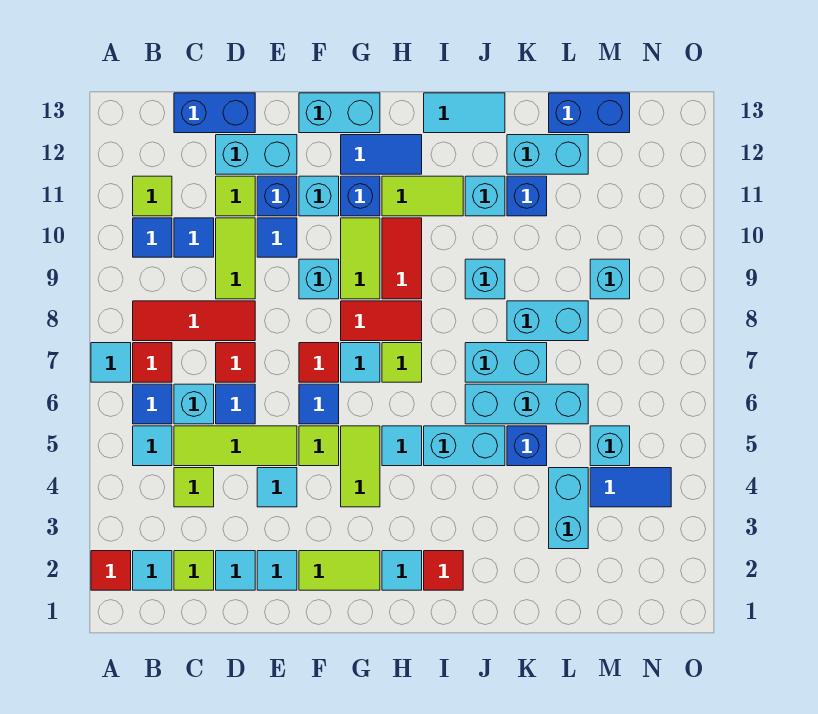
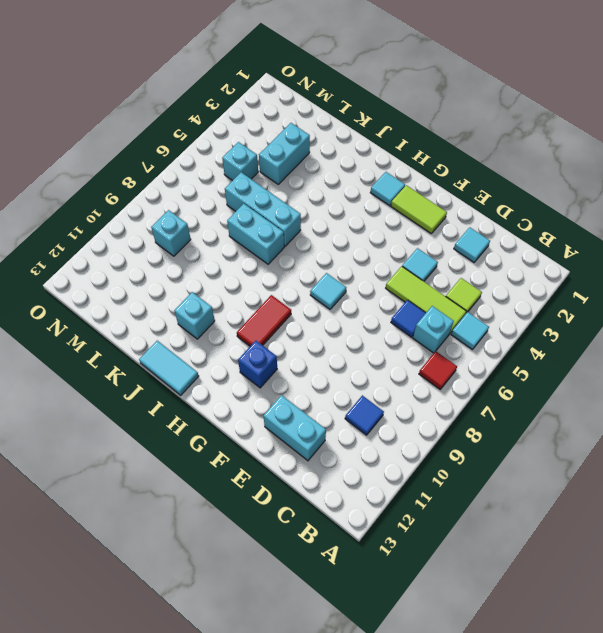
none -> red 1x1 tile [91,551,131,590]
none -> cyan 1x1 tile [91,343,131,382]
none -> cyan 1x1 tile [133,551,172,590]
none -> blue 1x1 tile [133,384,172,424]

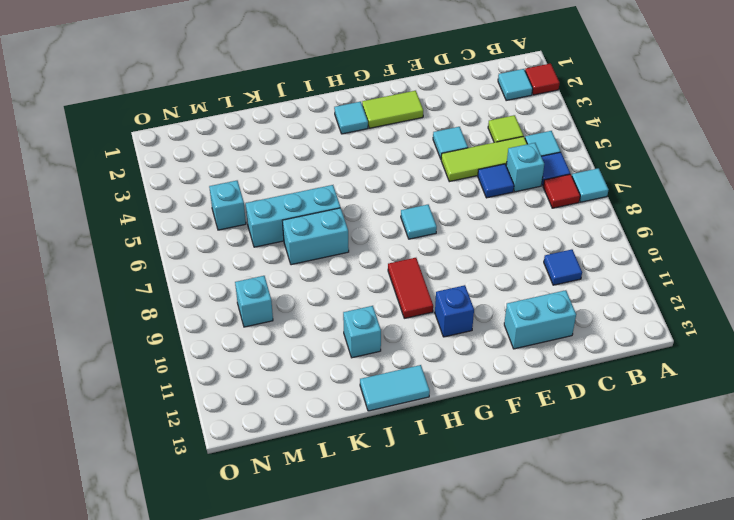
none -> red 1x3 tile [133,301,255,341]
none -> blue 1x1 tile [133,218,172,257]
none -> lime 1x1 tile [133,176,172,216]
none -> lime 1x1 tile [174,551,214,590]

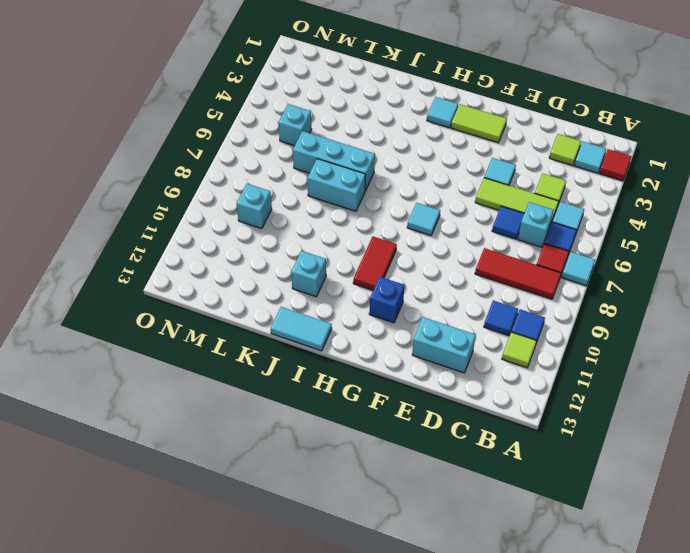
none -> blue 1x2 brick [174,93,255,133]
none -> cyan 1x1 tile [216,551,255,590]
none -> red 1x1 tile [216,343,255,382]
none -> lime 1x2 tile [216,218,255,299]

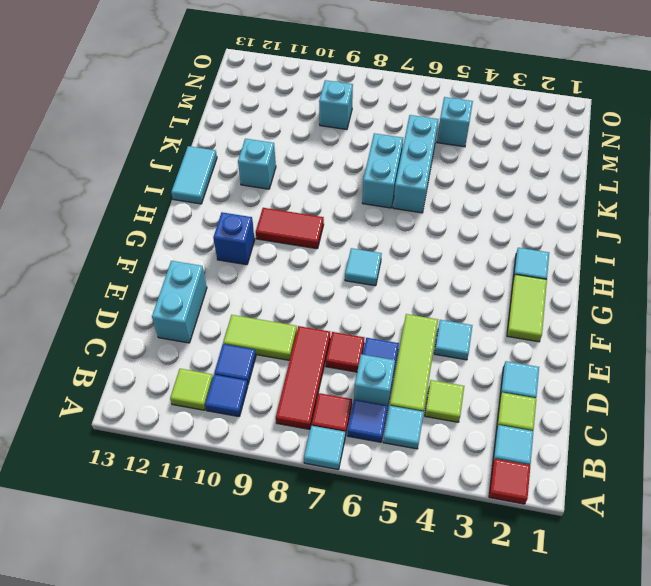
none -> blue 1x2 brick [174,93,255,133]
none -> lime 1x1 tile [216,176,255,216]
none -> cyan 1x1 tile [257,551,297,590]
none -> blue 1x1 tile [257,218,297,257]

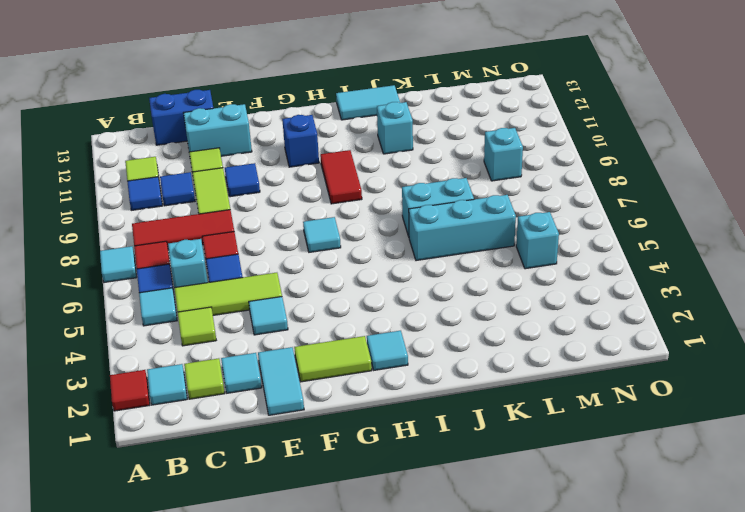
cyan 1x2 tile [258,347,304,415] -> cyan 1x1 tile [257,551,297,590]
none -> blue 1x1 brick [257,176,297,216]
none -> lime 1x1 tile [299,426,339,466]
none -> blue 1x1 tile [299,384,339,424]
none -> red 1x1 tile [299,343,339,382]

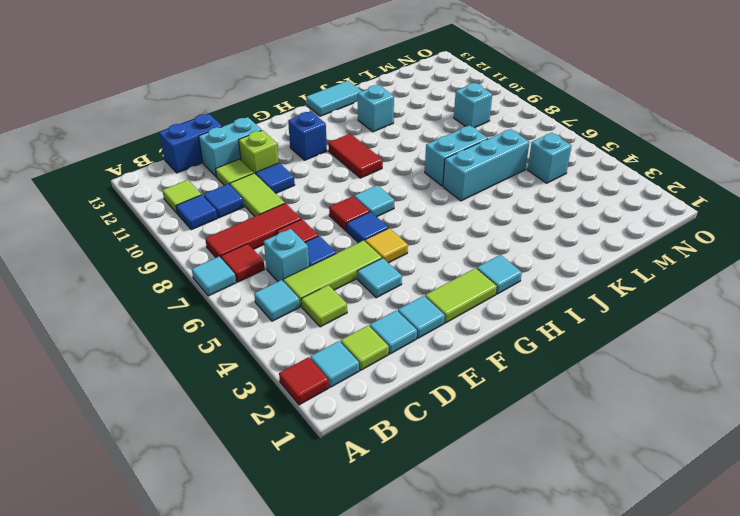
lime 1x1 brick [239,130,279,174] -> blue 1x1 brick [257,176,297,216]
yellow 1x1 tile [365,228,408,263] -> lime 1x1 tile [299,426,339,466]
none -> blue 1x1 tile [133,384,172,424]
none -> cyan 1x1 brick [299,259,339,299]
none -> cyan 1x1 brick [299,176,339,216]
none -> cyan 1x2 brick [299,93,380,133]

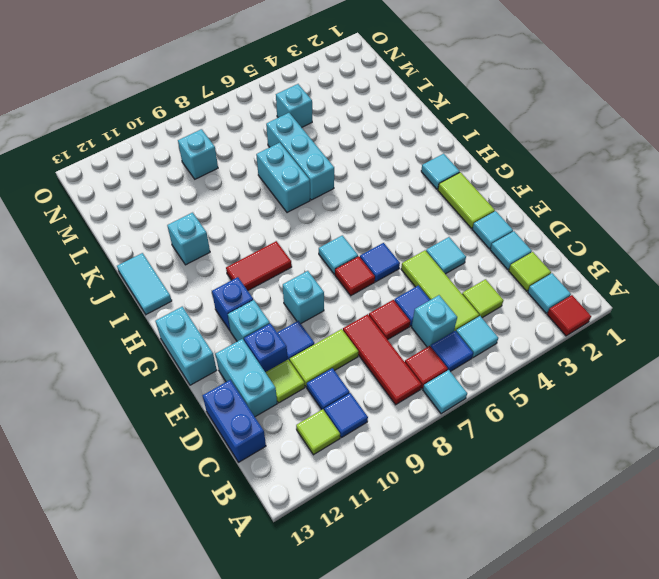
none -> lime 1x1 tile [299,426,339,466]
none -> lime 1x2 tile [341,426,380,507]
none -> red 1x2 tile [341,301,422,341]
none -> lime 1x2 tile [341,218,380,299]

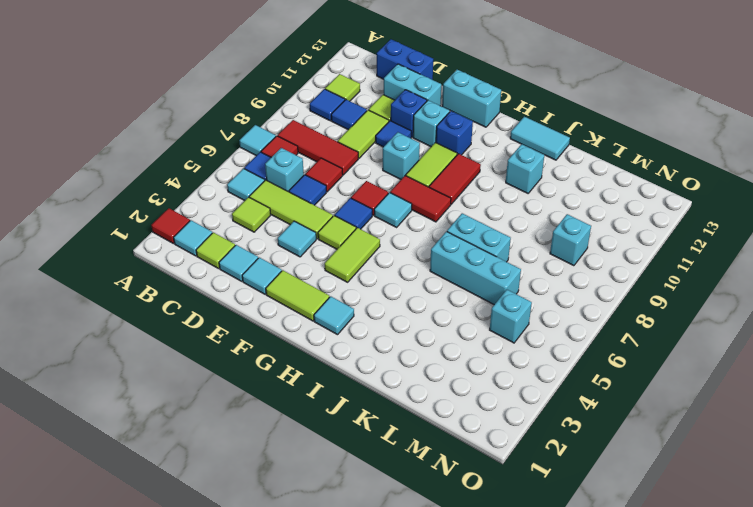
none -> blue 1x2 tile [341,135,422,174]
none -> cyan 1x1 tile [382,426,422,466]
none -> lime 1x1 tile [382,343,422,382]
none -> lime 1x2 tile [382,176,463,216]

